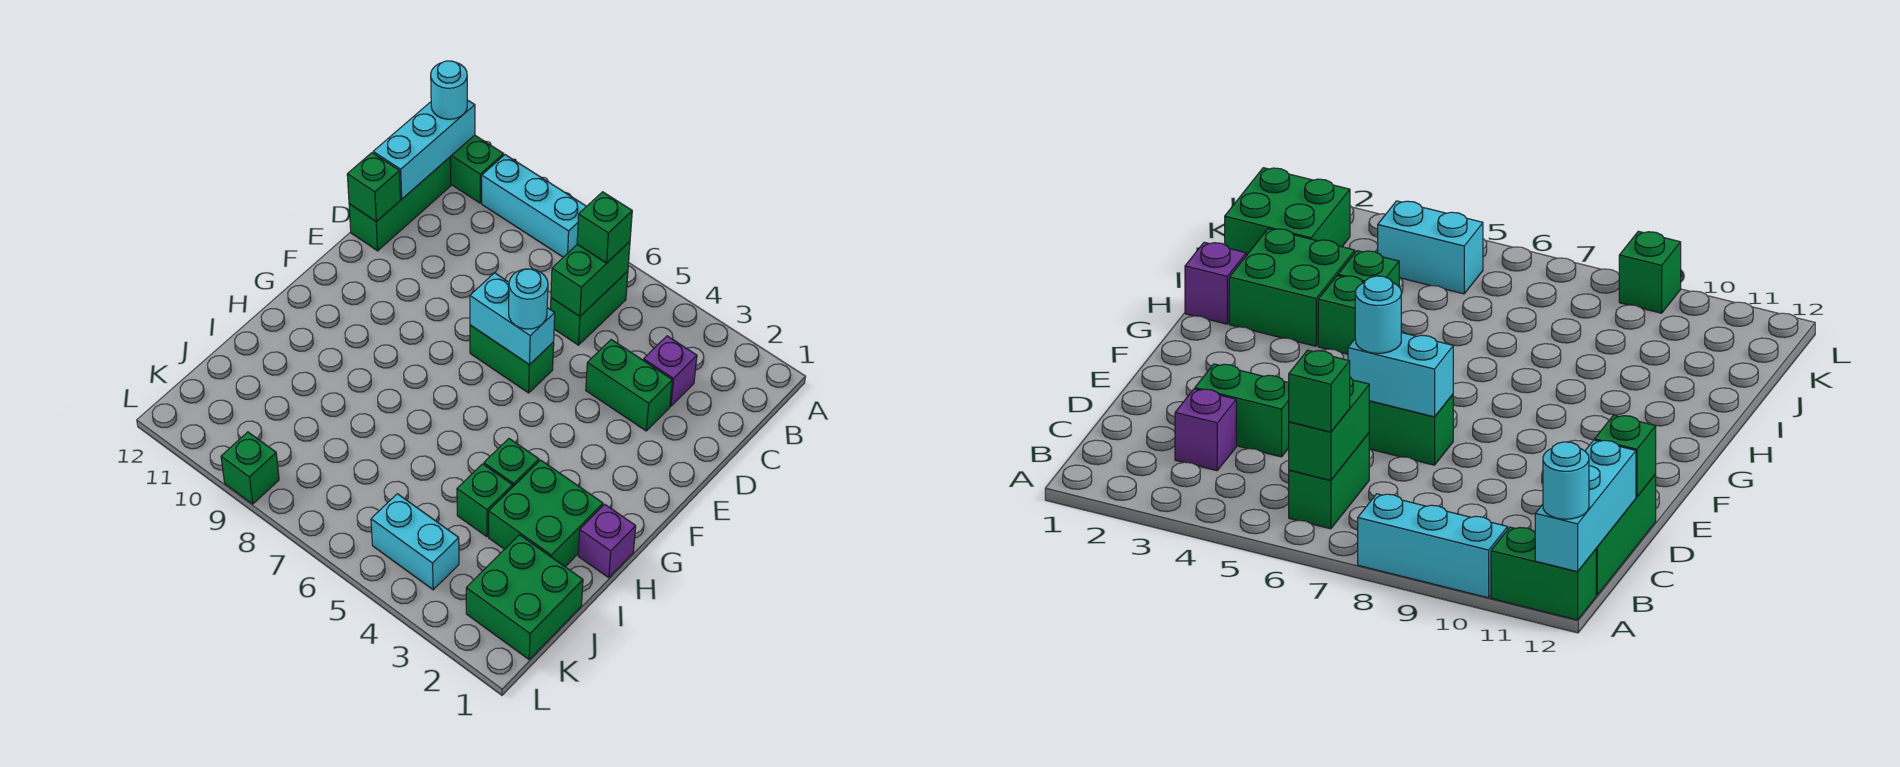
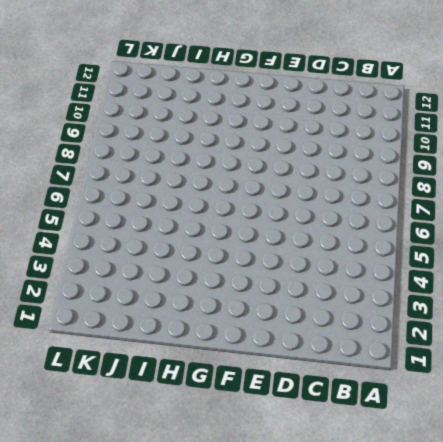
none -> cyan 1x3 brick [482,155,587,257]
none -> green 1x2 brick [450,135,504,203]
none -> green 1x2 brick [550,271,628,345]

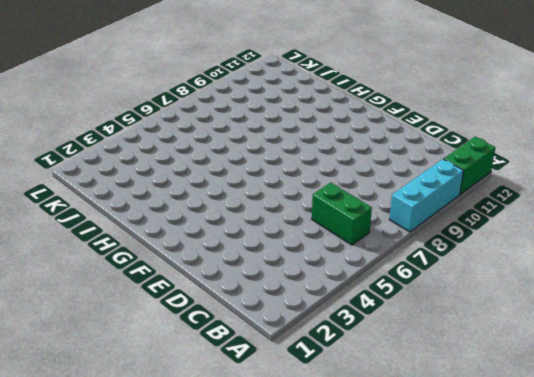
none -> green 1x3 brick [349,157,451,251]
none -> purple 1x1 brick [643,336,697,406]
none -> green 1x2 brick [586,340,672,431]

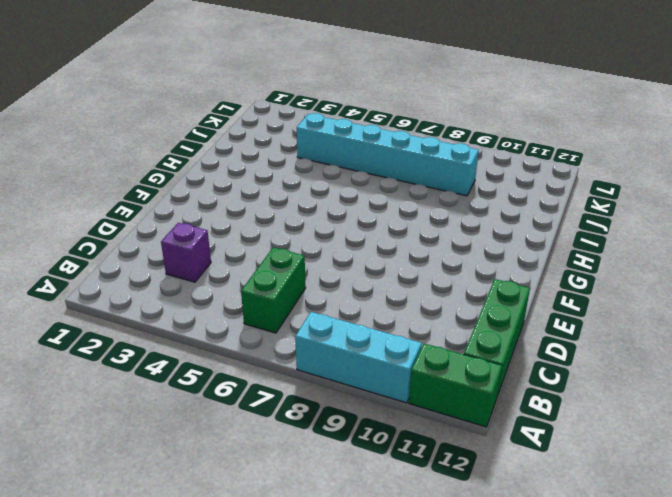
cyan 1x6 brick [297,113,479,196] -> none
none -> green 1x2 brick [586,340,672,431]
none -> green 1x2 brick [470,325,554,393]
none -> purple 1x1 brick [578,504,636,578]

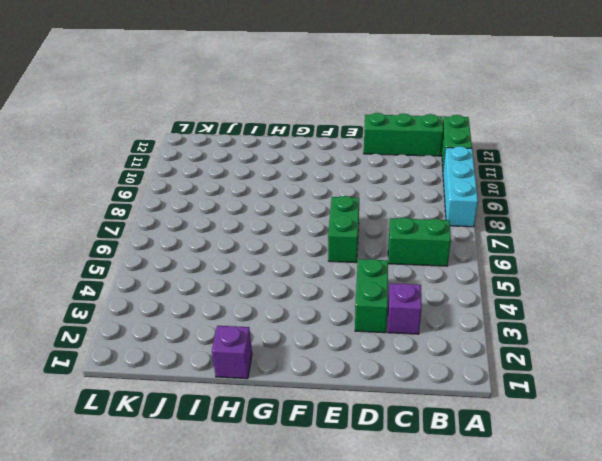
none -> green 2x2 brick [489,460,603,567]
none -> green 1x1 brick [484,439,539,486]
none -> green 1x1 brick [457,464,513,537]

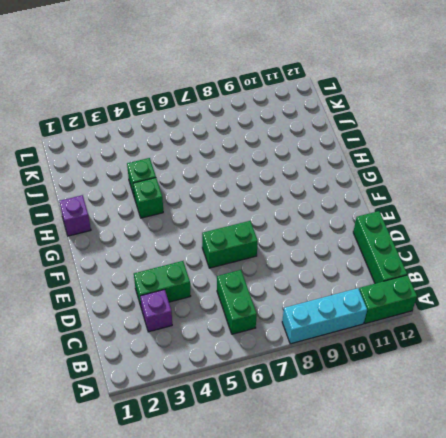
none -> green 2x2 brick [489,460,603,567]
none -> green 2x2 brick [466,535,583,659]
none -> cyan 1x2 brick [371,494,459,590]

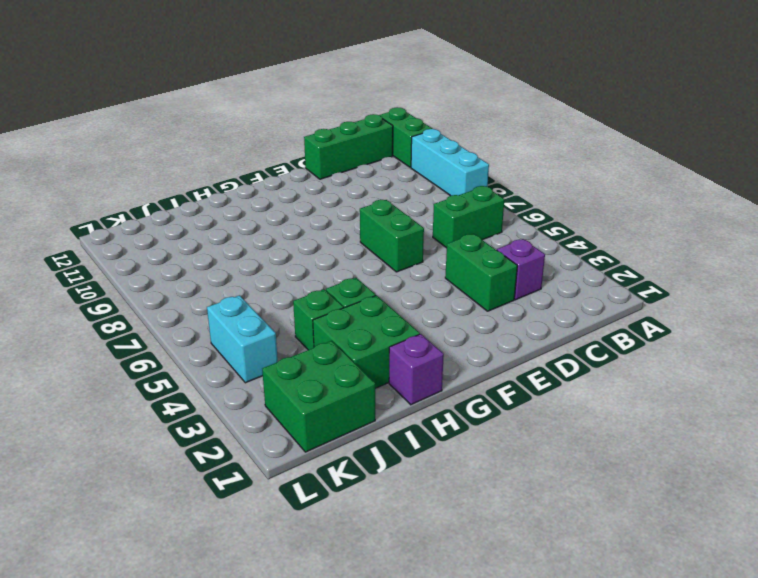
none -> green 1x1 brick [221,432,279,504]
none -> cyan 1x3 brick [373,100,475,199]
none -> green 1x2 brick [551,242,630,316]

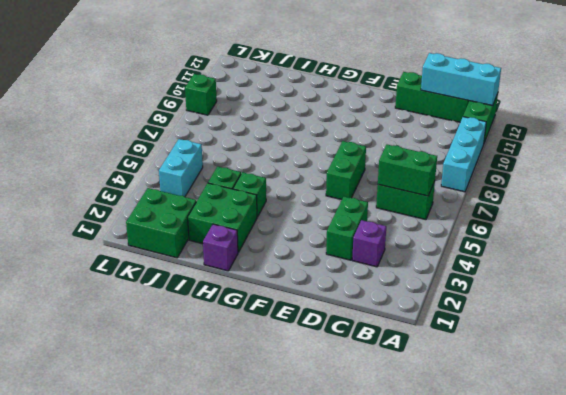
none -> green 1x1 brick [347,153,401,222]
none -> cyan 1x2 brick [470,273,555,365]
none -> cyan 1x1 round brick [431,61,467,119]

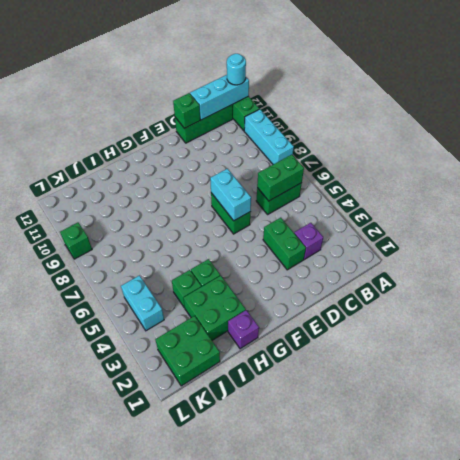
none -> green 1x1 brick [577,192,632,263]
none -> cyan 1x1 round brick [509,269,548,329]

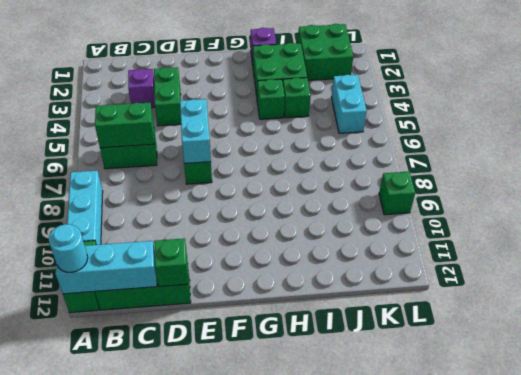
none -> green 1x1 brick [577,192,632,263]
none -> cyan 1x1 round brick [509,269,548,329]

